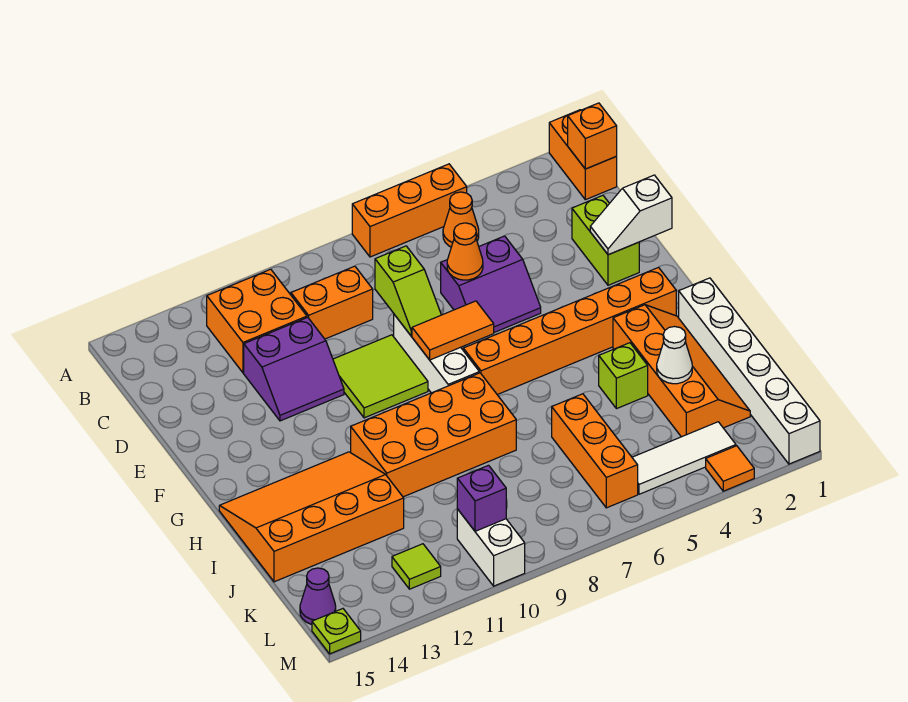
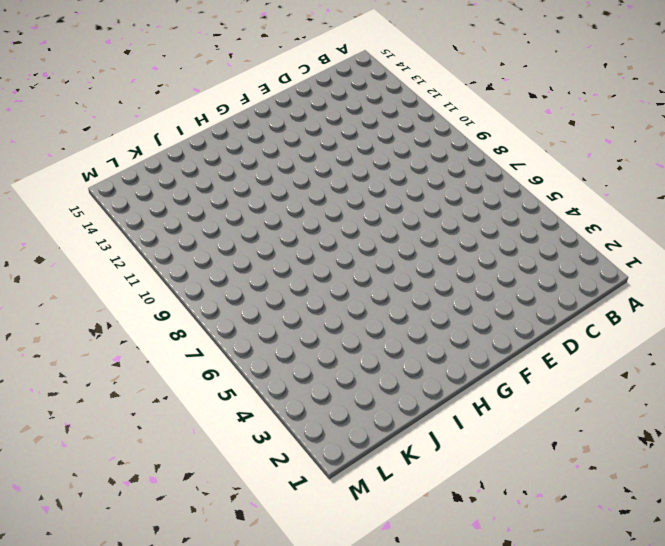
none -> orange 1x2 brick [549,110,617,200]
none -> orange 1x3 brick [352,164,467,257]
none -> orange 1x1 cone [443,192,479,247]
none -> orange 2x2 brick [207,269,307,373]

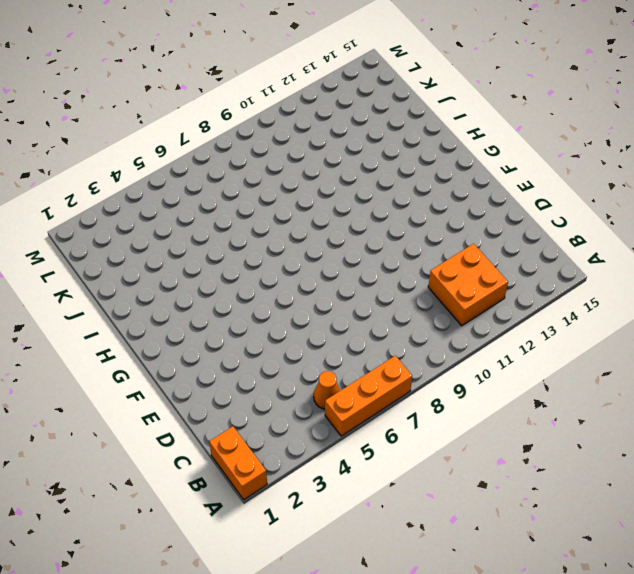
none -> orange 1x2 brick [291,266,373,339]
none -> lime 1x2 brick [572,196,639,285]
none -> purple 2x2 slope [441,236,541,332]
none -> purple 2x2 slope [244,317,344,421]

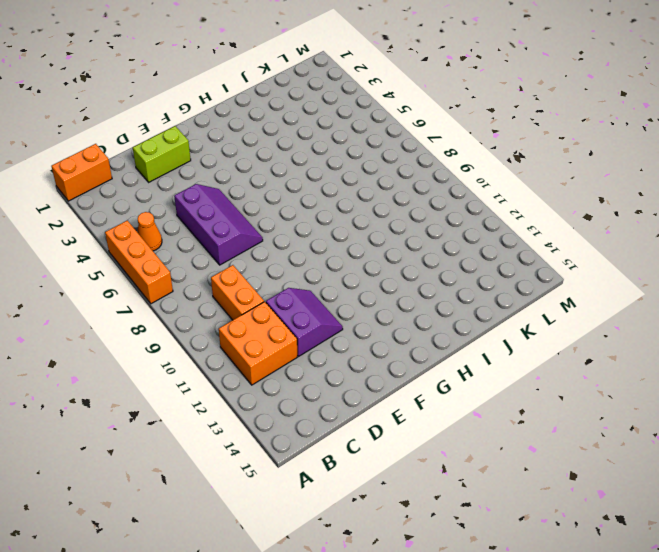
purple 2x3 slope [174,184,263,265] -> purple 2x2 slope [441,236,541,332]
none -> white 1x3 brick [394,315,479,393]
none -> lime 2x2 tile [333,335,428,418]
none -> orange 1x6 brick [463,267,676,395]
none -> white 1x6 brick [679,278,820,464]

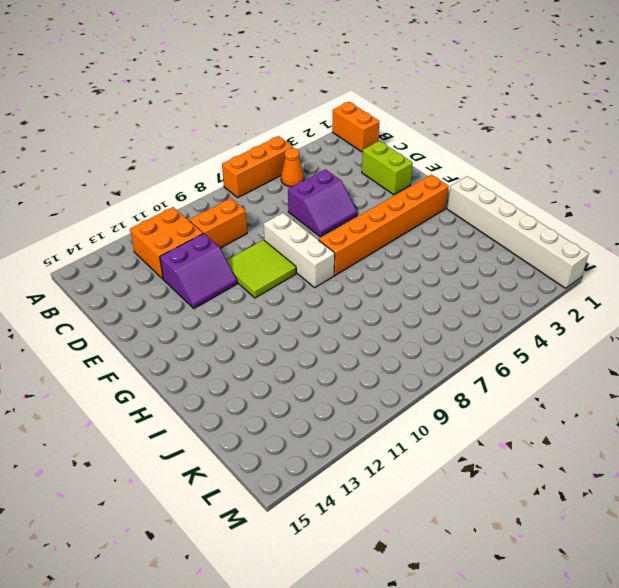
none -> orange 2x4 slope [613,305,750,437]
none -> orange 2x4 brick [351,373,516,497]
none -> orange 3x4 slope [219,452,404,582]
none -> lime 1x1 brick [599,343,648,409]

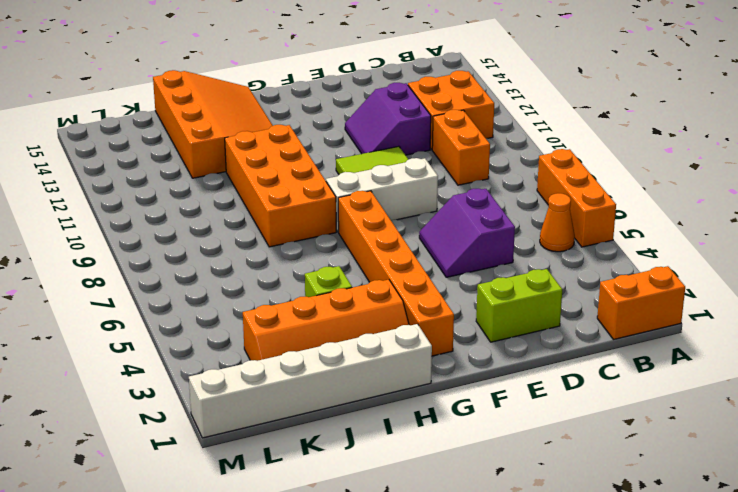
none -> orange 1x3 brick [552,394,638,508]
none -> white 1x3 tile [632,422,736,494]
none -> white 1x2 brick [457,509,525,586]
none -> lime 1x1 tile [392,544,441,589]

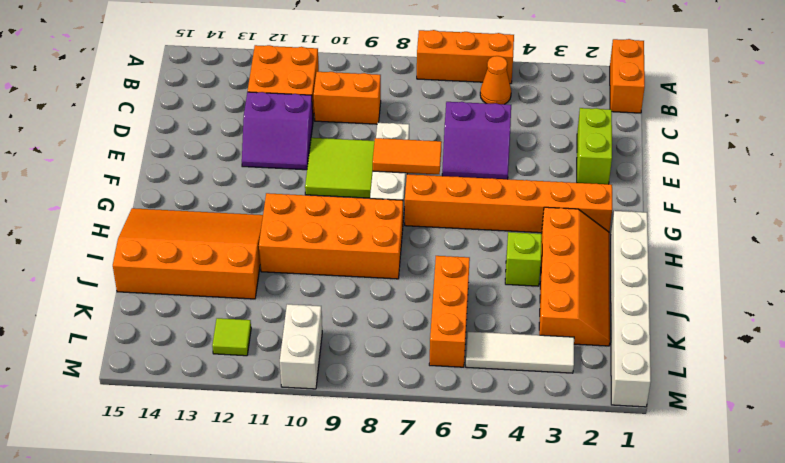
none -> purple 1x1 cone [300,568,336,624]
none -> orange 1x1 tile [706,446,754,491]
none -> lime 1x1 plate [312,609,361,654]
none -> orange 1x1 brick [568,103,617,169]

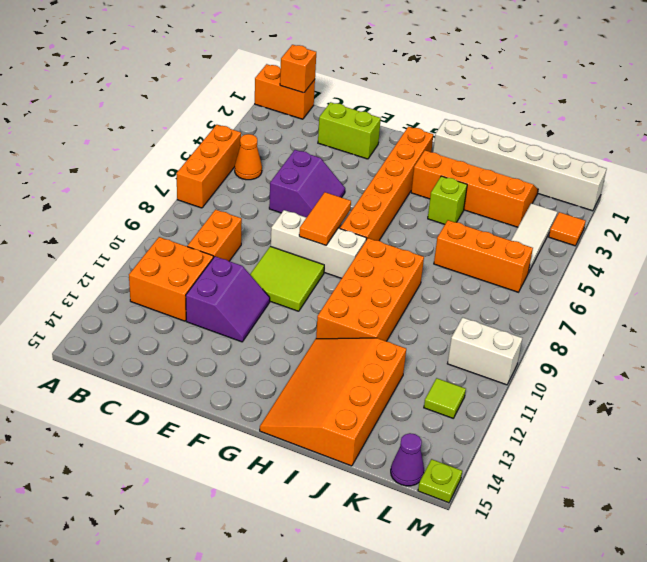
none -> orange 1x1 cone [447,223,483,280]
none -> lime 1x2 slope [375,246,441,336]
none -> white 1x2 slope [590,175,672,255]
none -> white 1x1 cone [657,327,692,384]

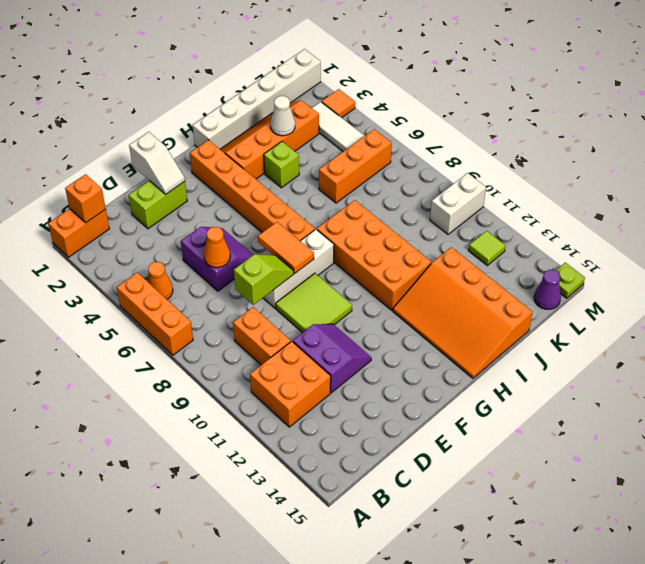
none -> purple 1x1 brick [457,465,506,531]

